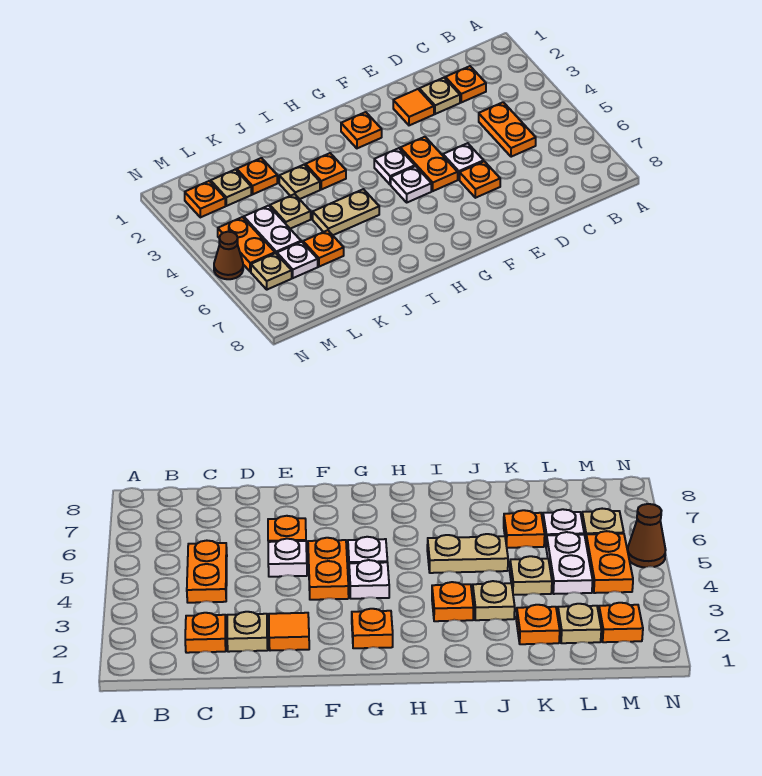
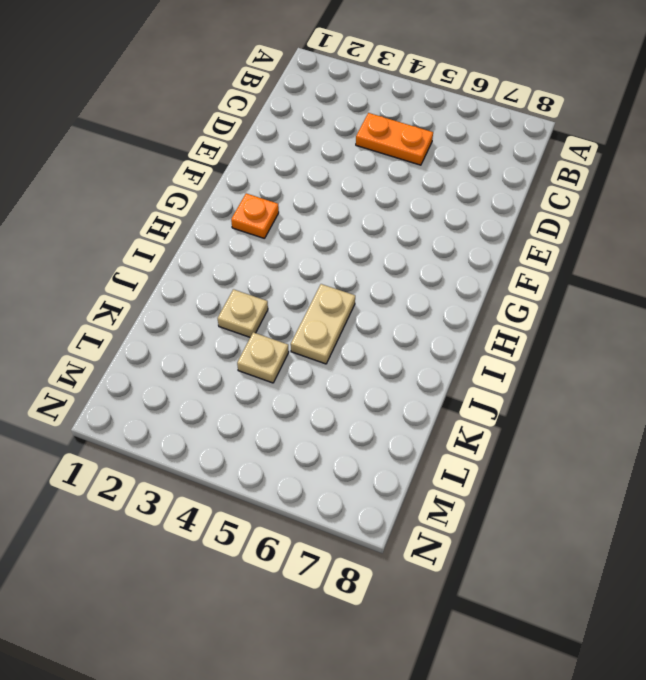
none -> orange 1x1 plate [445,66,486,102]
none -> tan 1x1 plate [419,78,460,114]
none -> orange 1x1 tile [393,89,434,125]

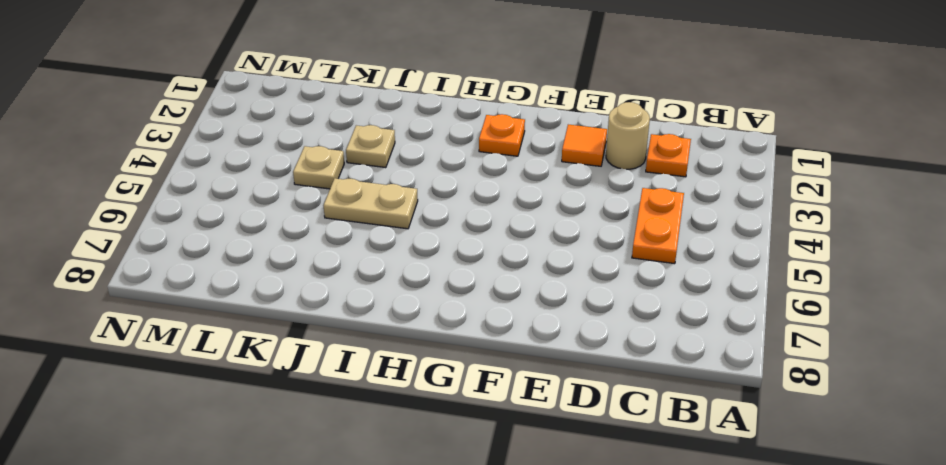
tan 1x1 round brick [606,102,650,169] -> tan 1x1 plate [419,78,460,114]
none -> white 1x1 plate [443,143,484,180]
none -> orange 1x1 plate [460,161,500,198]
none -> orange 1x2 plate [400,137,458,191]

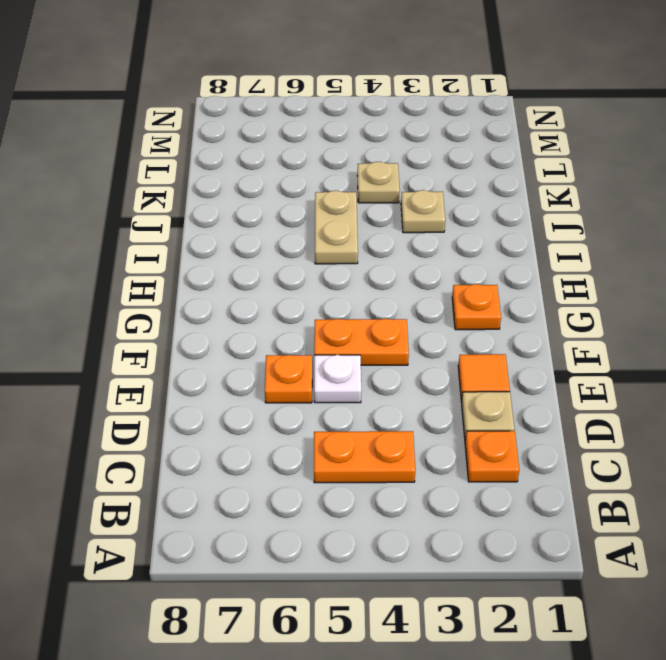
none -> white 1x1 plate [374,148,415,185]
none -> white 1x1 plate [391,166,431,202]
none -> orange 1x1 plate [305,153,346,189]

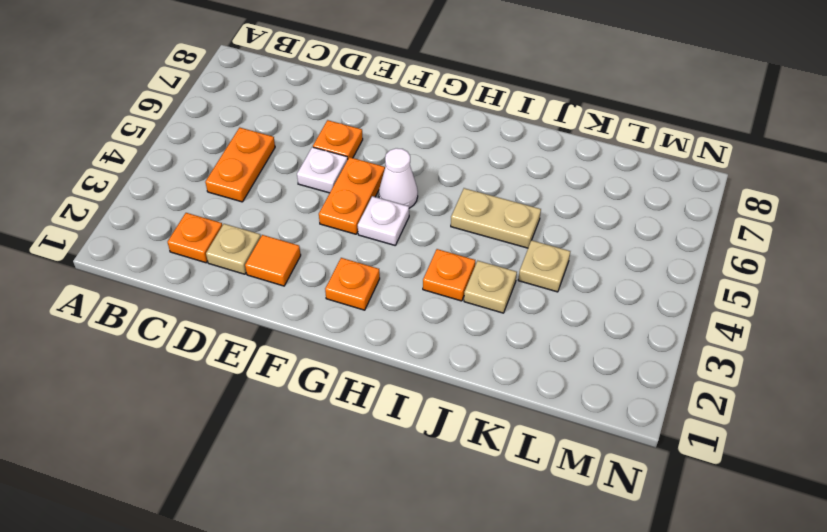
white 1x1 cone [379,148,418,208] -> white 1x1 plate [391,166,431,202]
none -> orange 1x1 plate [237,158,277,194]
none -> orange 1x1 plate [303,230,344,267]
none -> tan 1x1 plate [211,169,251,206]

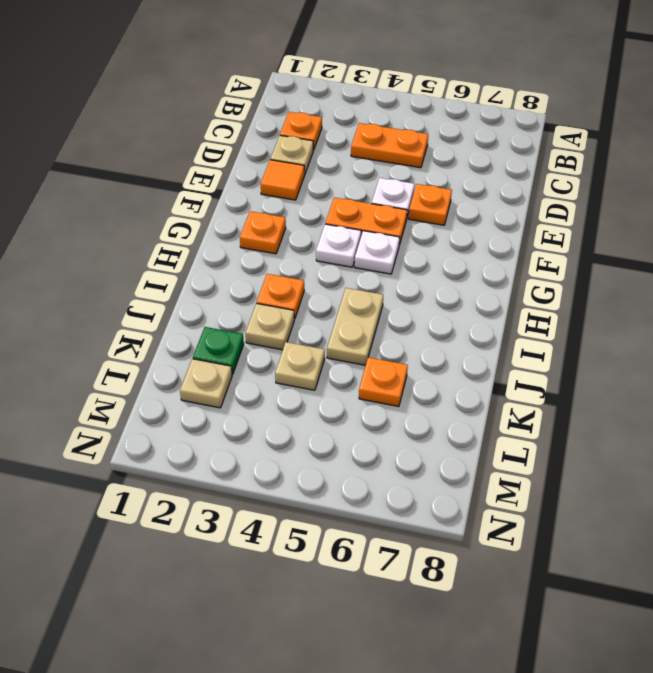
green 1x1 plate [193,327,244,375] -> orange 1x1 plate [237,158,277,194]
none -> white 1x2 plate [244,206,301,254]
none -> white 1x1 plate [277,242,318,278]
none -> orange 1x1 plate [185,181,225,217]

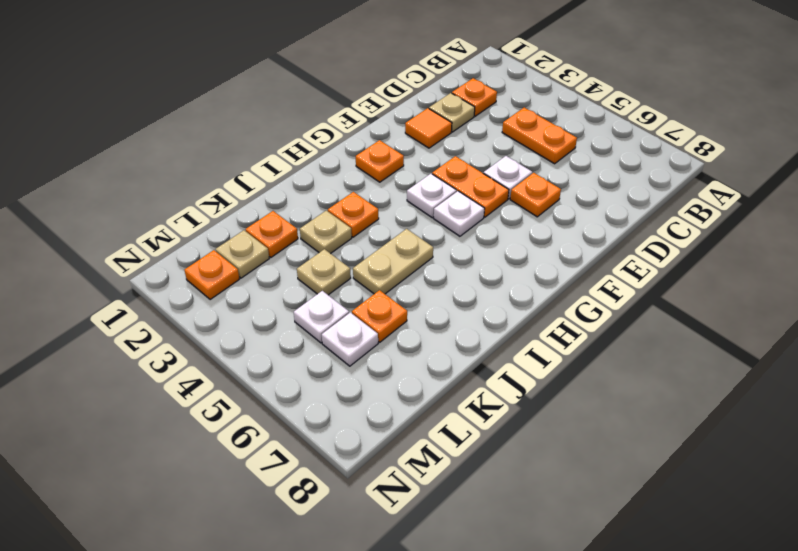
white 1x1 plate [294,291,349,343] -> white 1x2 plate [244,206,301,254]
none -> orange 1x2 plate [218,217,275,272]
none -> tan 1x1 plate [251,253,292,290]
none -> brown 1x1 cone [214,232,243,279]

